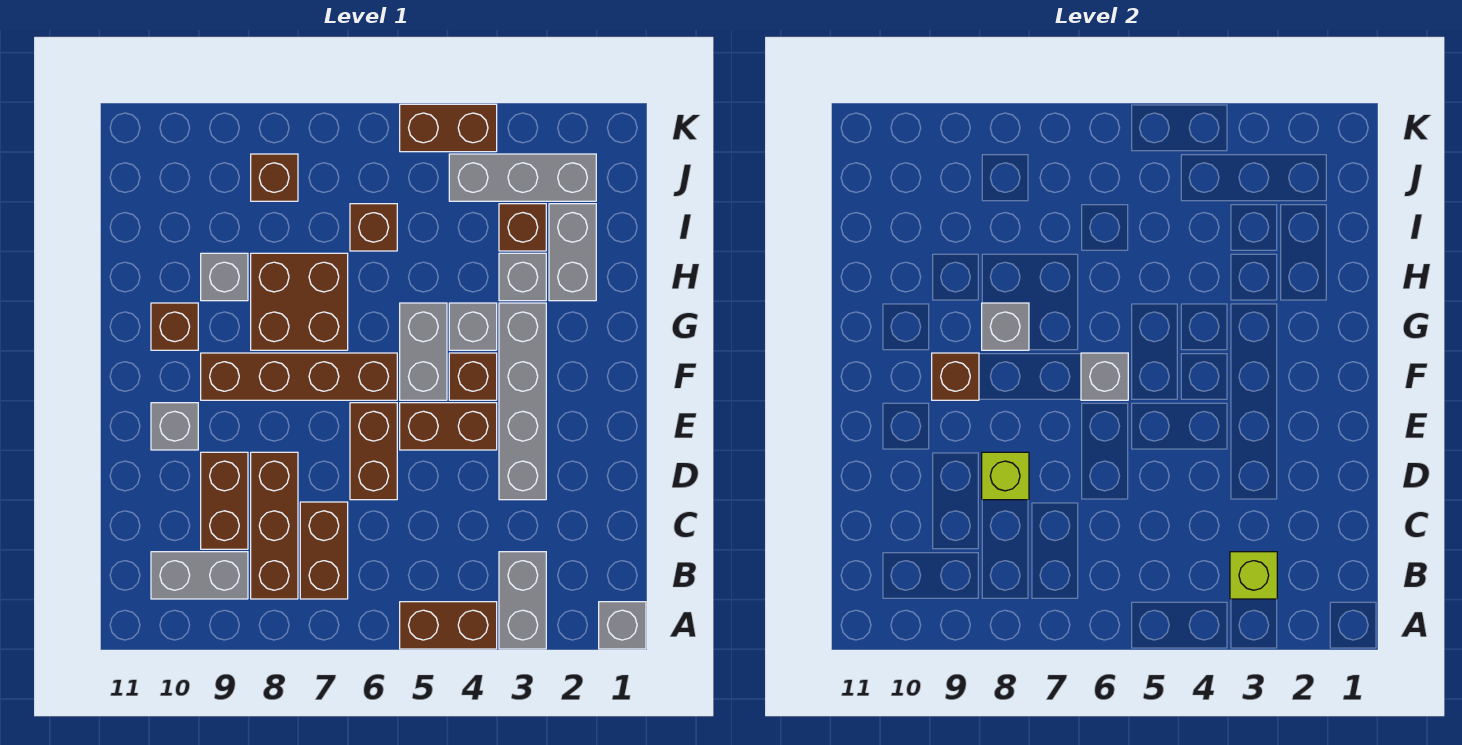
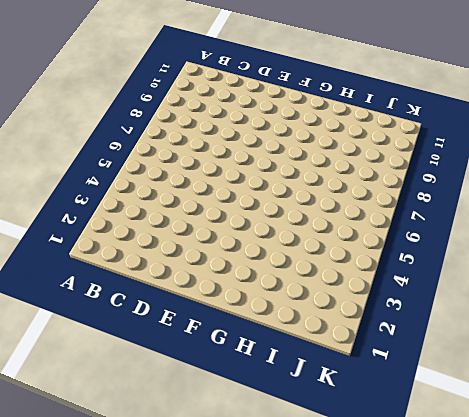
none -> grey 1x1 brick [599,602,646,649]
none -> grey 1x2 brick [499,552,546,649]
none -> brown 1x2 brick [400,602,497,649]
none -> brown 1x2 brick [300,502,348,599]

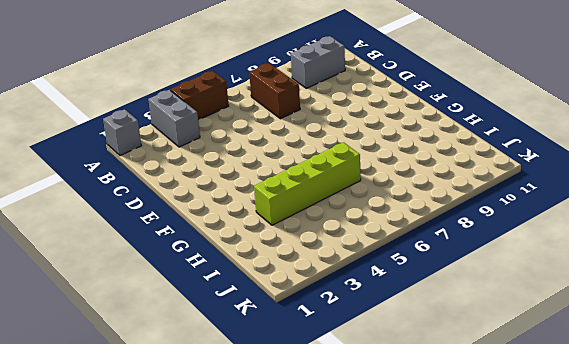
lime 1x4 brick [254,142,361,225] -> grey 1x1 brick [499,253,546,301]
none -> brown 1x3 brick [251,452,298,599]
none -> brown 1x2 brick [201,452,248,549]
none -> grey 1x4 brick [499,303,546,500]
none -> brown 1x2 brick [350,403,397,500]

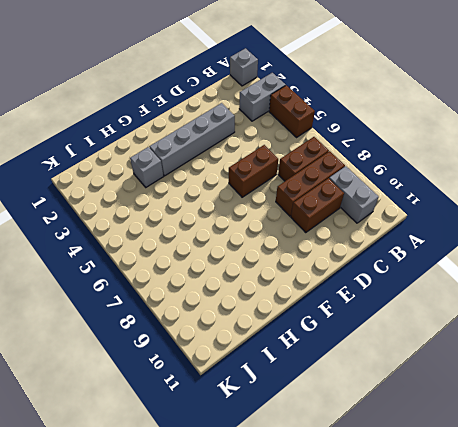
none -> brown 1x2 brick [400,403,497,450]
none -> grey 1x1 brick [151,403,198,450]
none -> brown 1x1 brick [449,353,497,400]
none -> grey 1x2 brick [400,303,447,400]

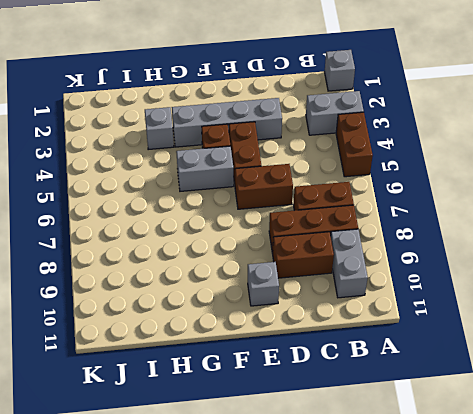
none -> brown 1x4 brick [201,353,397,400]
none -> grey 1x1 brick [449,303,497,350]
none -> brown 2x2 brick [251,253,348,350]
none -> brown 1x1 brick [151,303,198,350]

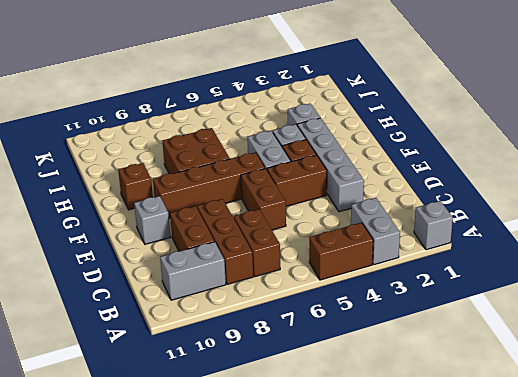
none -> grey 1x2 brick [549,204,596,301]
none -> grey 1x1 brick [201,253,248,301]
none -> brown 1x1 brick [499,204,546,251]
none -> brown 1x1 brick [350,204,397,251]

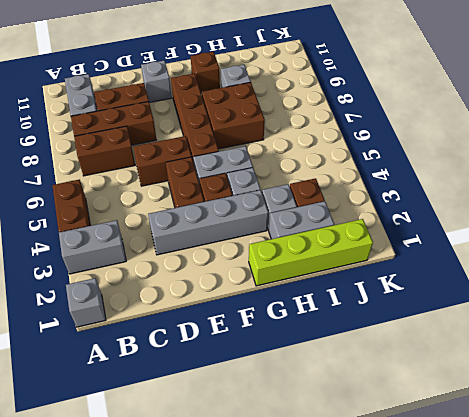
lime 1x4 brick [249,219,373,286] -> none
none -> brown 1x1 brick [350,204,397,251]
none -> grey 1x3 brick [449,154,596,201]
none -> brown 1x1 brick [251,154,298,201]
none -> brown 1x2 brick [400,104,497,152]

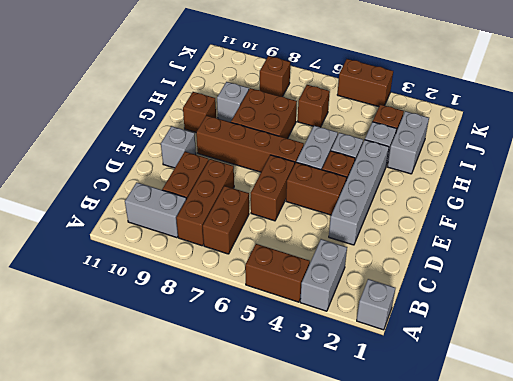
none -> grey 1x3 brick [449,154,596,201]
none -> lime 1x1 brick [1230,552,1277,599]
none -> lime 1x1 brick [982,452,1029,500]
none -> grey 1x1 brick [1081,353,1128,400]

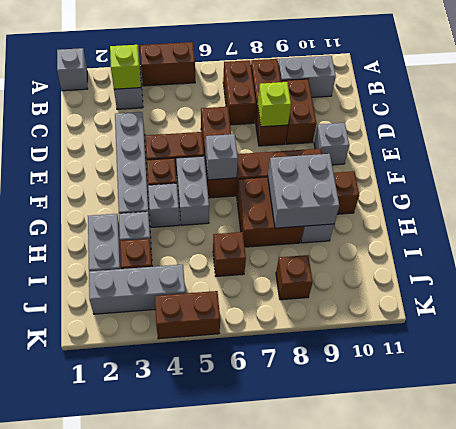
grey 2x2 brick [268,154,339,228] -> grey 1x1 brick [982,303,1029,350]
none -> brown 1x1 brick [932,353,979,400]

